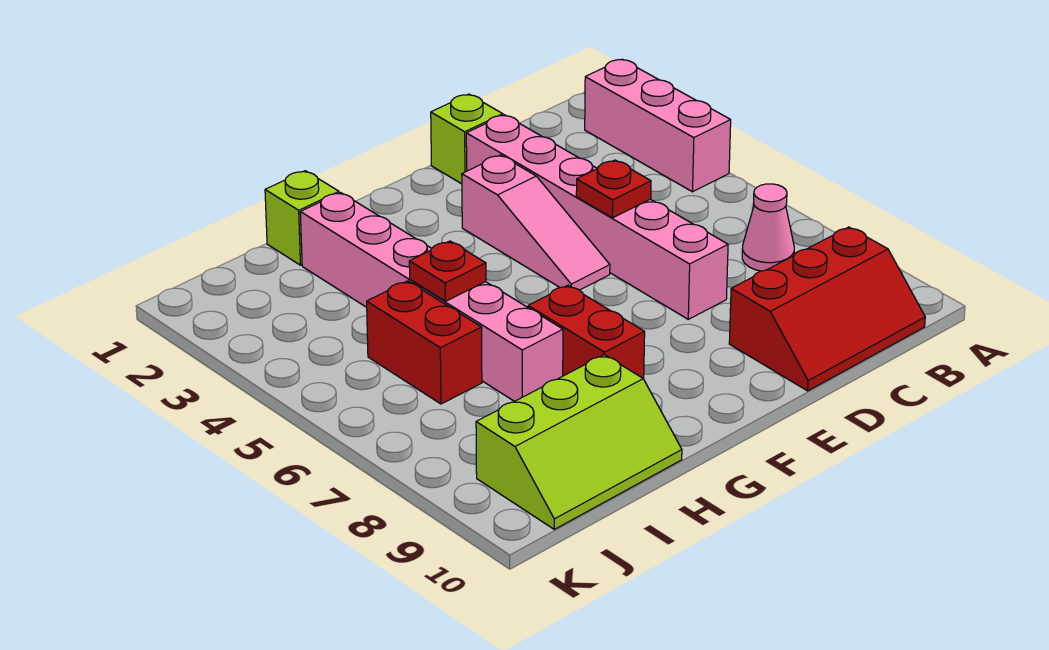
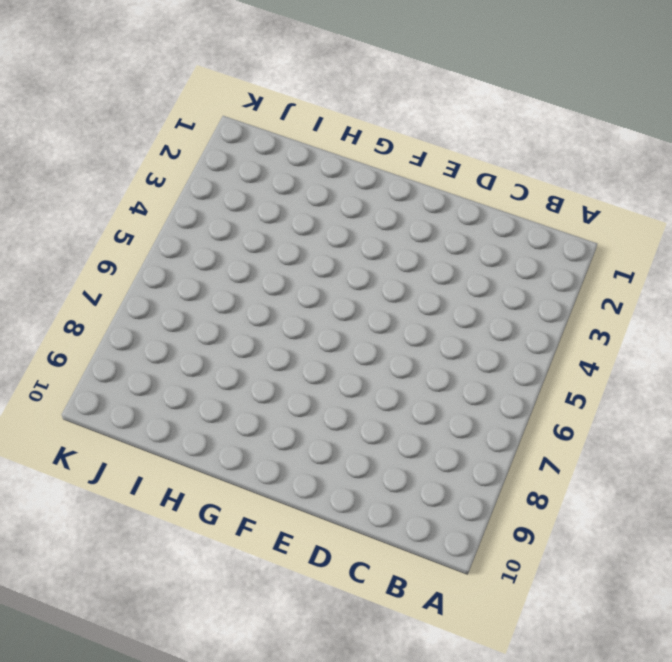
none -> pink 1x3 brick [585,60,731,192]
none -> pink 1x1 cone [742,184,794,271]
none -> red 2x3 slope [729,227,925,391]

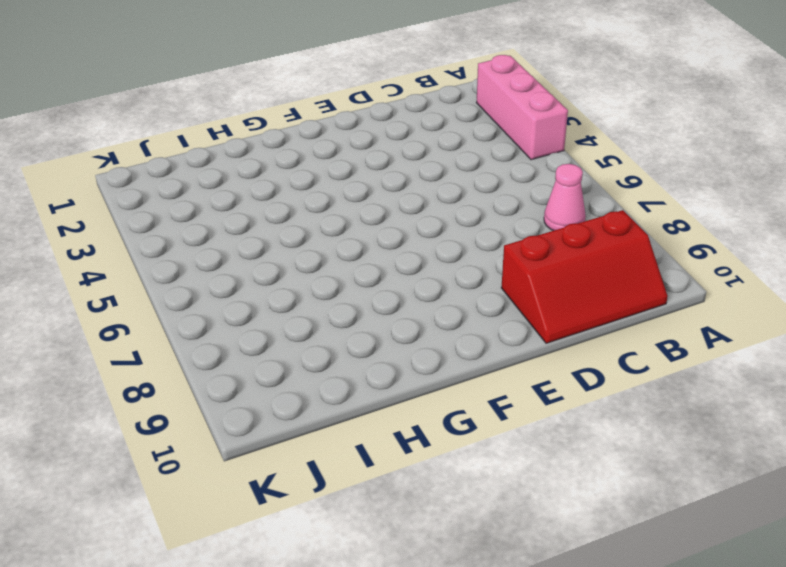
none -> lime 1x1 brick [431,94,503,184]
none -> pink 1x6 brick [466,115,728,319]
none -> pink 1x3 slope [462,155,610,290]

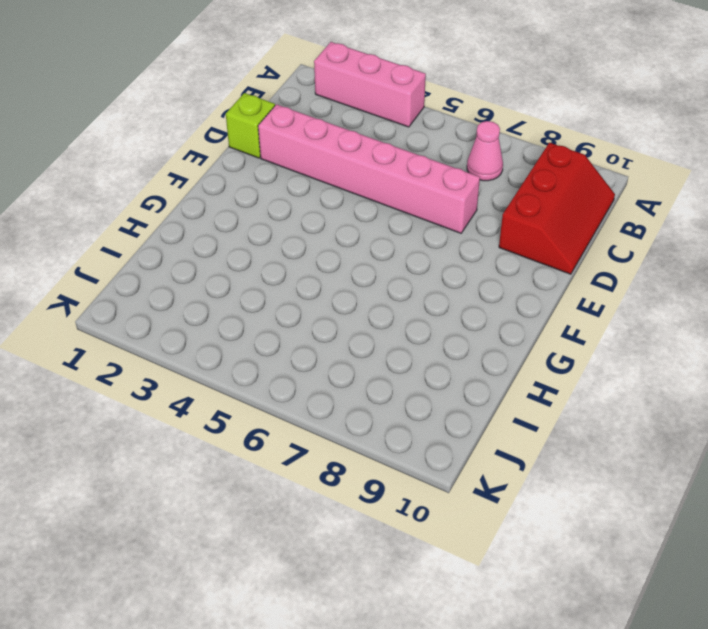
none -> pink 1x3 slope [462,155,610,290]
none -> red 1x2 brick [528,285,645,379]
none -> lime 1x1 brick [265,171,339,265]

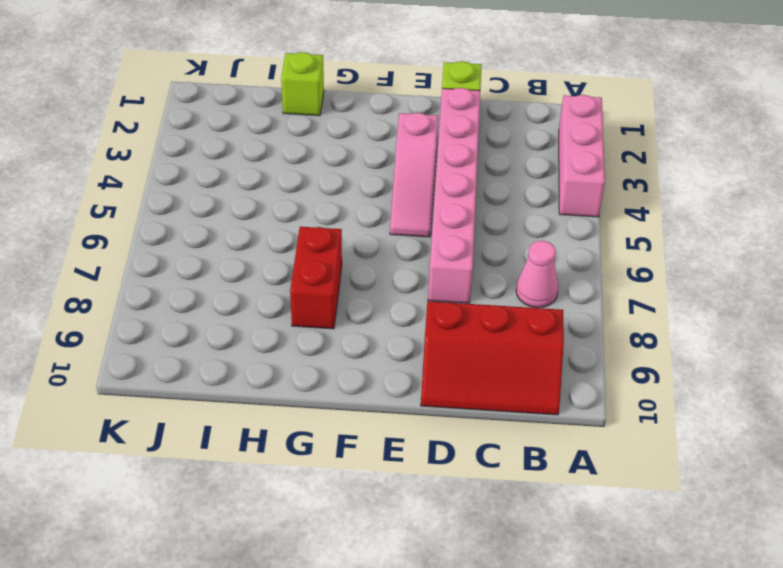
none -> pink 1x6 brick [300,193,563,401]
none -> lime 2x3 slope [476,355,682,529]
none -> red 1x2 brick [367,281,482,404]

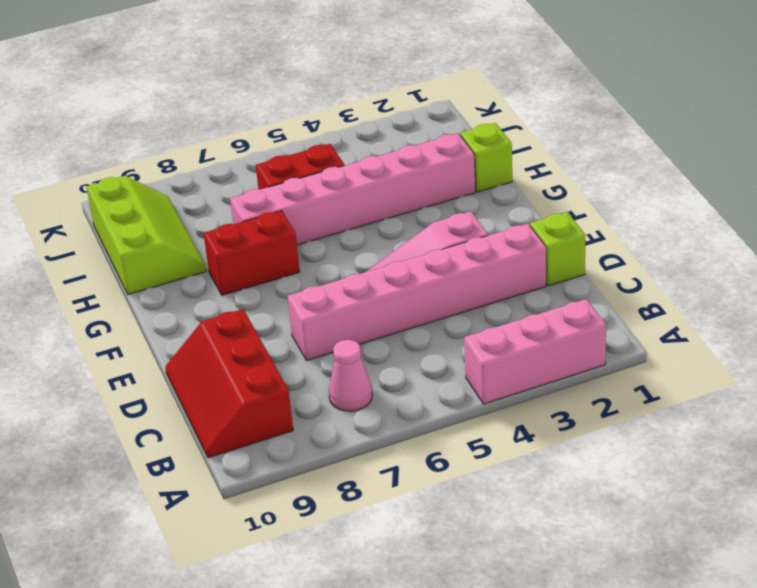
lime 2x3 slope [86,176,206,294] -> lime 2x3 slope turned to [476,355,682,529]
none -> red 1x1 plate [576,160,651,218]
none -> red 1x1 plate [409,241,486,301]

